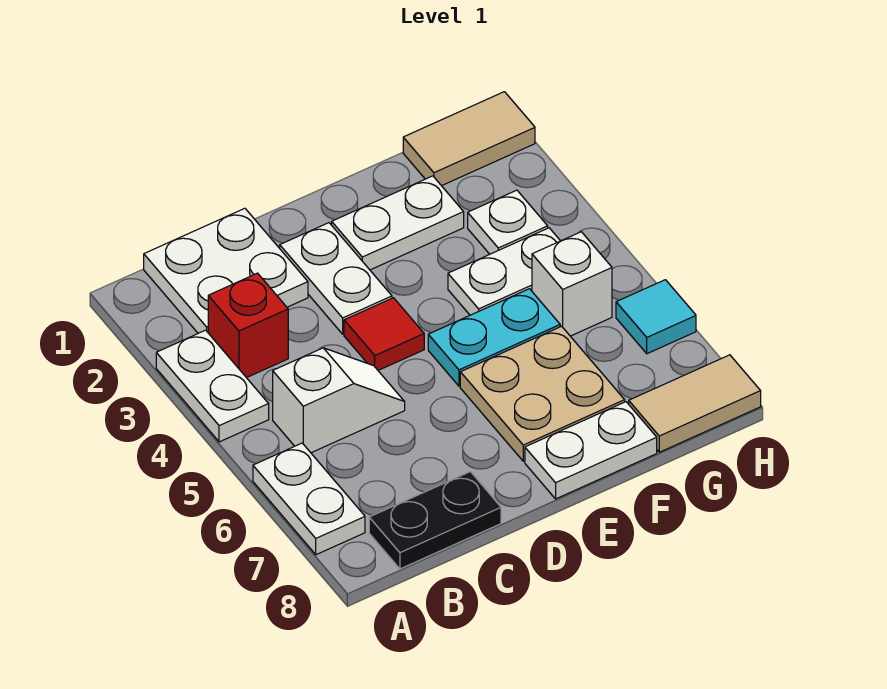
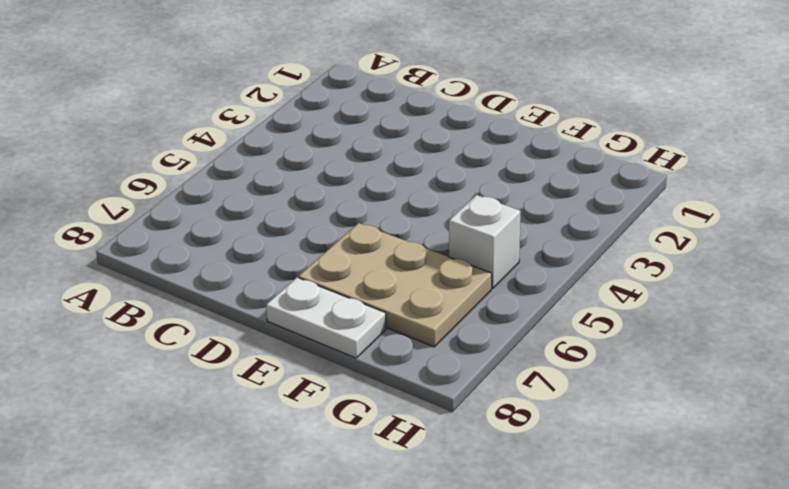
tan 2x3 plate [299,223,492,347] -> tan 2x2 plate [460,326,625,461]
none -> white 1x2 plate [156,330,269,442]
none -> white 1x2 plate [253,443,365,555]
none -> white 2x2 plate [144,208,308,333]

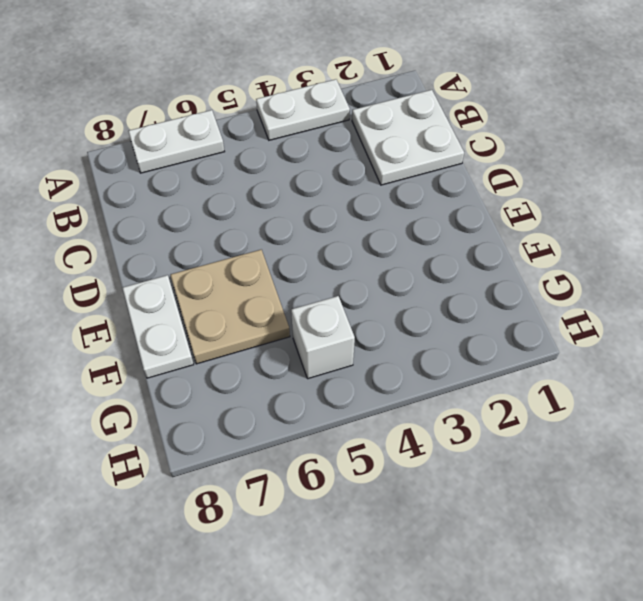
none -> red 1x1 brick [208,273,288,378]
none -> white 1x2 slope [273,348,405,453]
none -> black 1x2 plate [369,472,501,569]

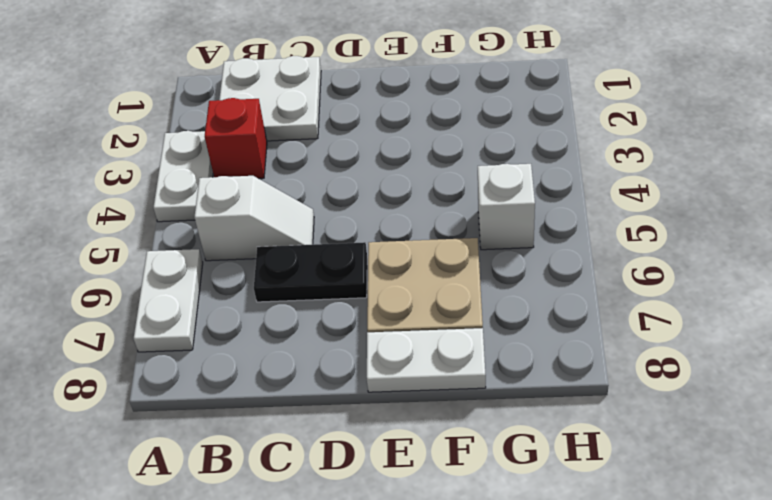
black 1x2 plate [254,242,367,302] -> black 1x2 plate moved to [369,472,501,569]
none -> white 1x2 plate [280,223,392,334]
none -> red 1x1 tile [344,298,424,370]
none -> white 1x2 plate [332,176,464,270]

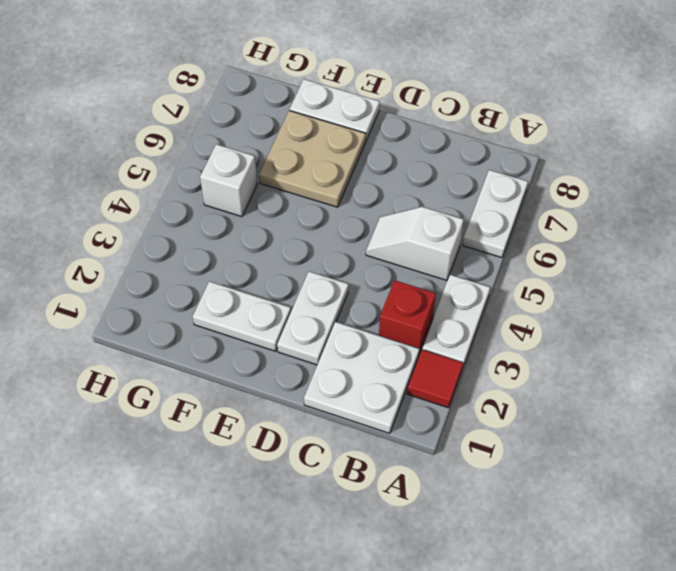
red 1x1 tile [407,350,463,408] -> red 1x1 tile moved to [344,298,424,370]
none -> black 1x2 plate [369,472,501,569]
none -> cyan 1x2 plate [428,289,560,386]
none -> white 1x2 plate [448,228,560,315]

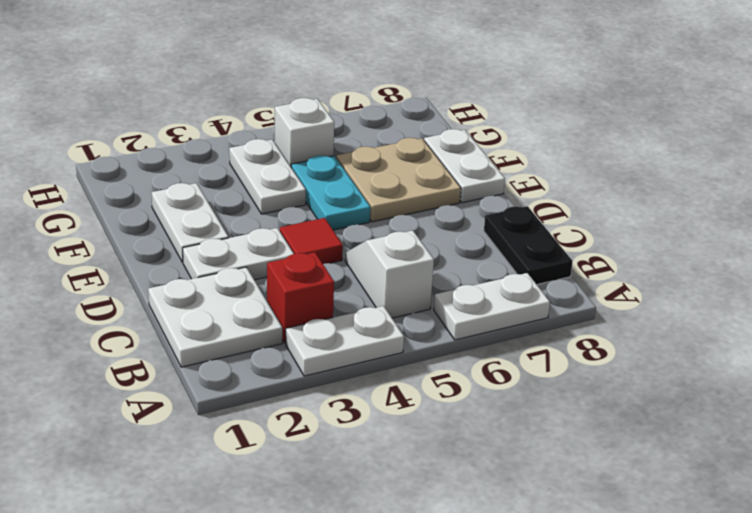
none -> tan 1x2 tile [403,92,535,186]
none -> white 1x1 plate [468,190,548,254]
none -> tan 1x2 tile [629,355,761,452]

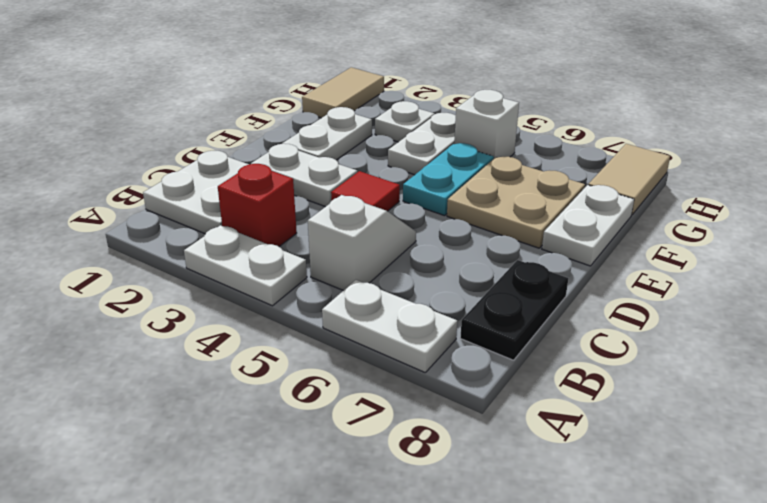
none -> cyan 1x1 tile [616,280,696,354]

